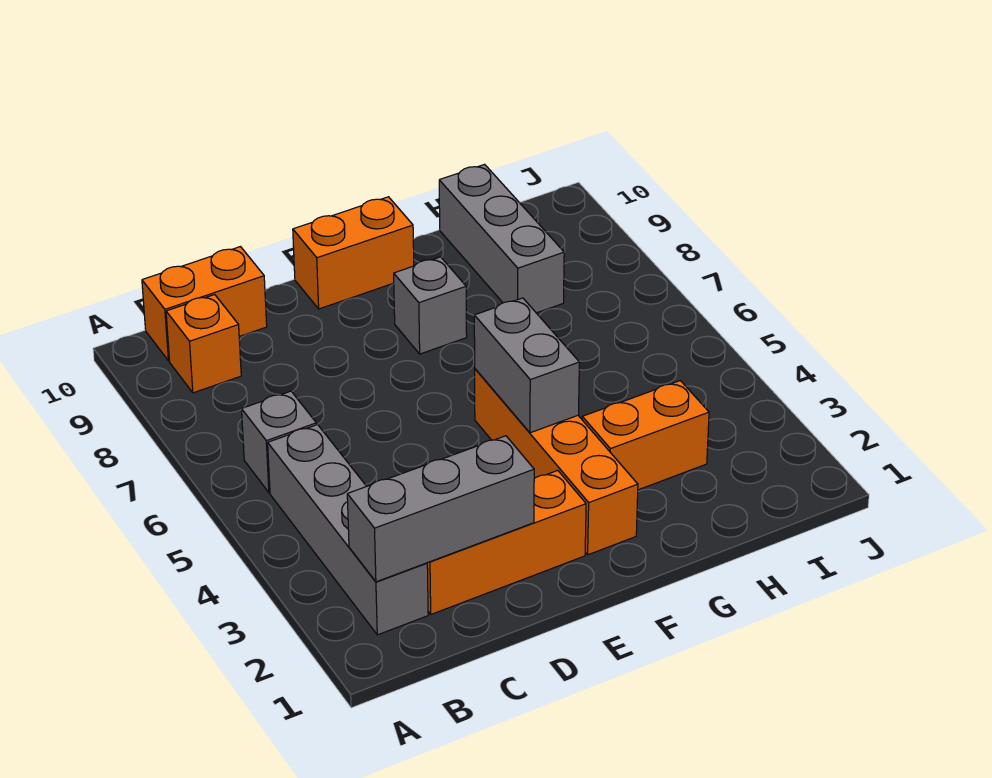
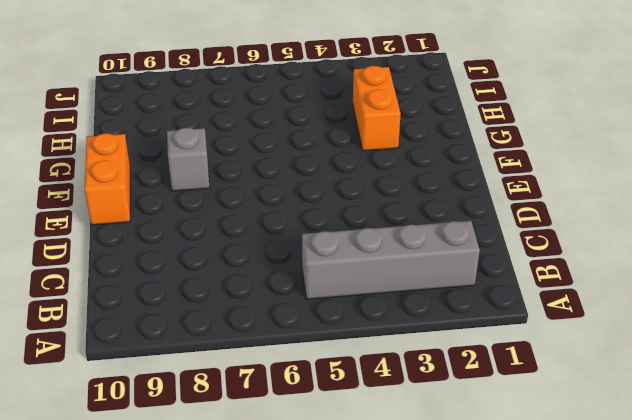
none -> grey 1x1 brick [242,391,316,493]
none -> orange 1x1 brick [166,295,241,393]
none -> orange 1x2 brick [142,247,267,361]

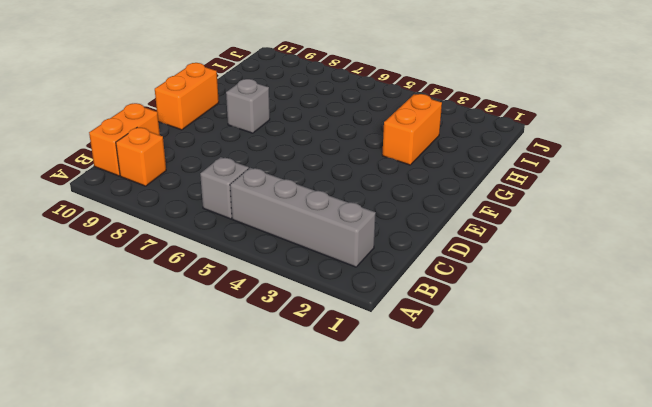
none -> orange 1x3 brick [427,470,586,614]
none -> orange 1x4 brick [475,369,638,555]
none -> grey 1x3 brick [439,164,564,313]

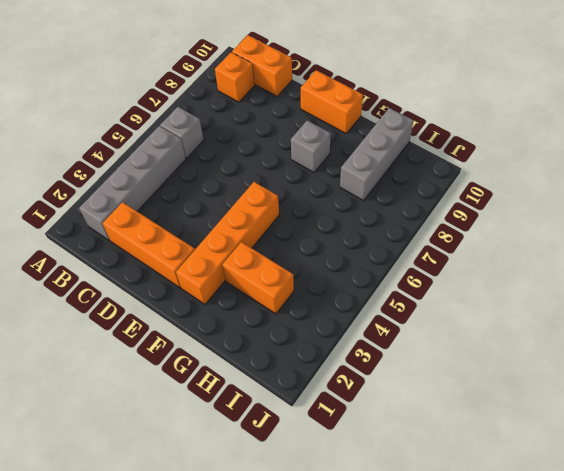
none -> grey 1x3 brick [347,436,534,582]
none -> grey 1x2 brick [474,298,579,433]

